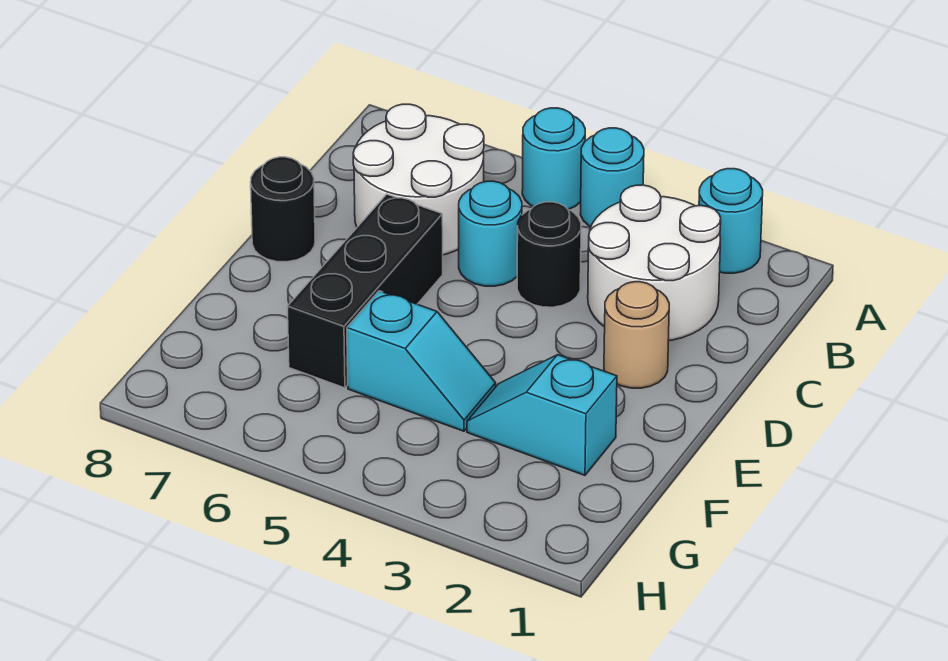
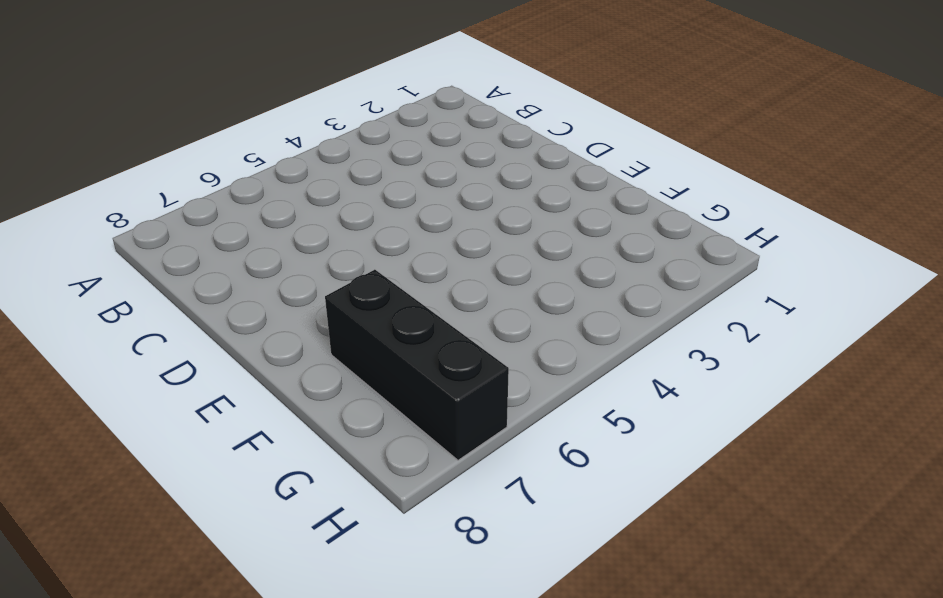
black 1x3 brick [325,270,509,460] -> black 1x3 brick moved to [288,194,443,388]
none -> cyan 1x1 round brick [699,169,763,273]
none -> cyan 1x1 round brick [580,128,644,227]
none -> cyan 1x1 round brick [522,108,585,210]

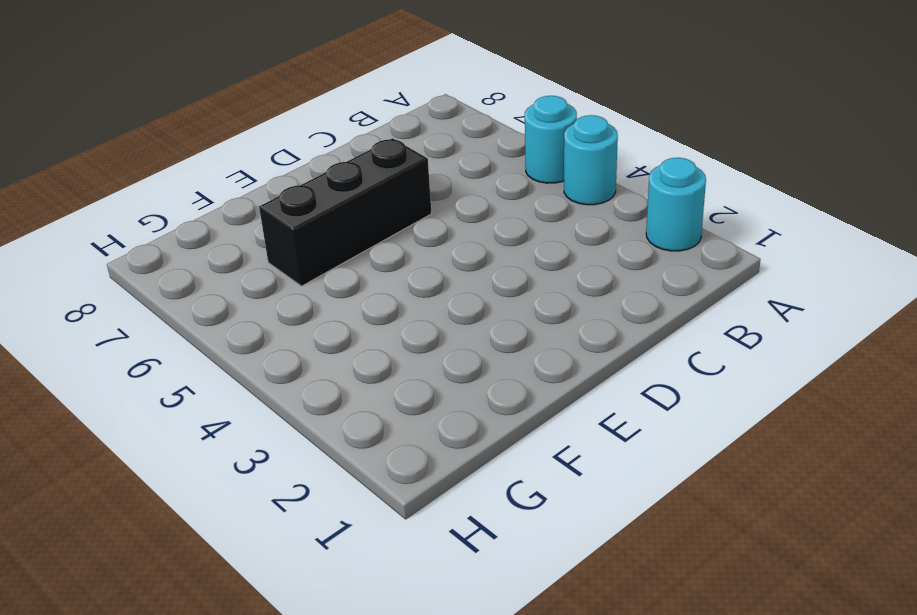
none -> white 2x2 round brick [588,185,721,341]
none -> white 2x2 round brick [353,104,484,255]
none -> black 1x1 round brick [517,202,581,307]

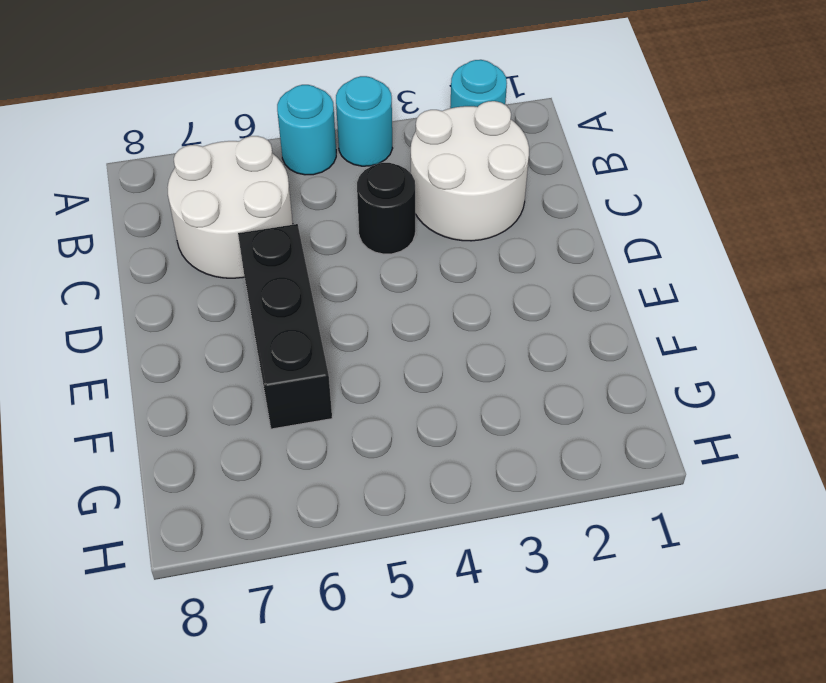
none -> cyan 1x1 round brick [459,181,522,286]
none -> tan 1x1 round brick [604,282,669,388]
none -> black 1x1 round brick [251,157,315,262]

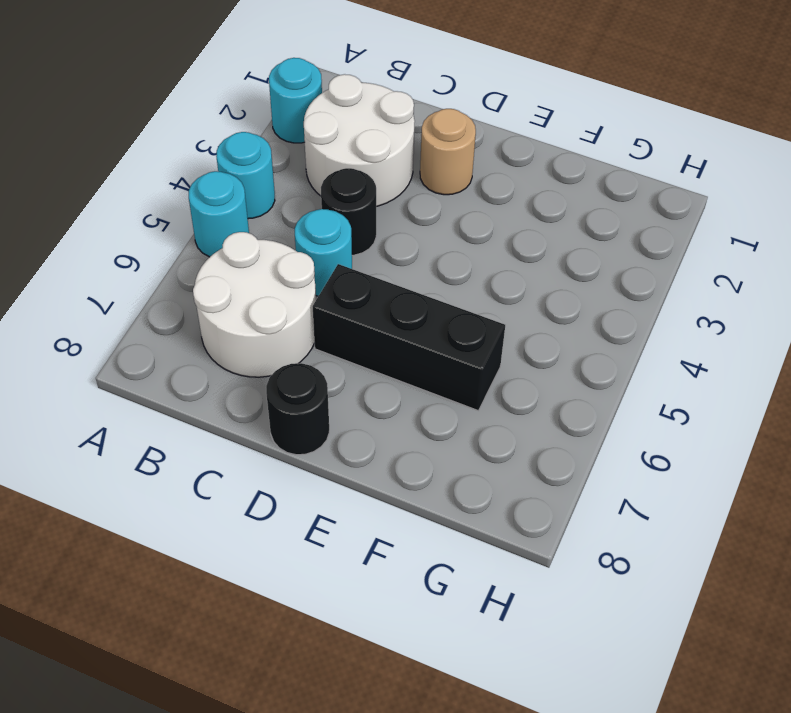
none -> cyan 1x2 slope [467,355,617,475]
none -> cyan 1x2 slope [347,291,496,431]

